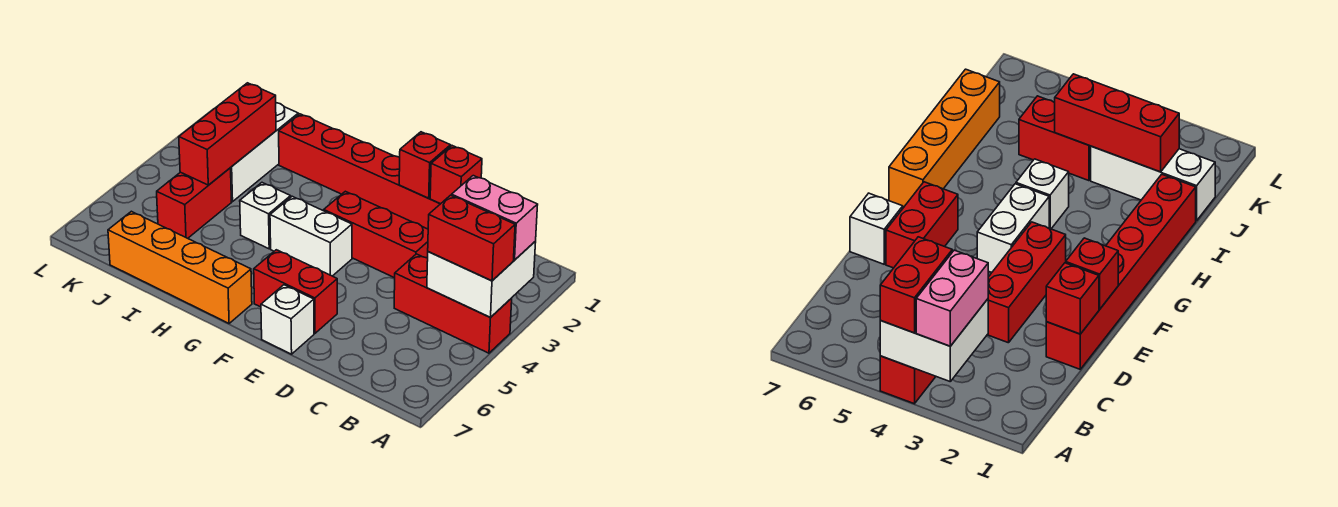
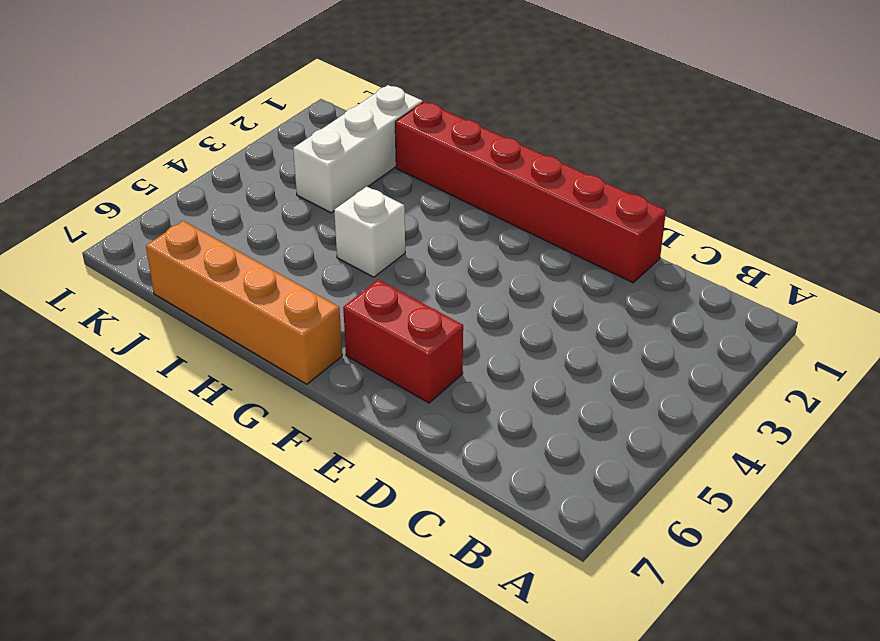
none -> red 1x3 brick [394,254,512,353]
none -> red 1x3 brick [324,191,428,278]
none -> white 1x1 brick [261,285,314,354]

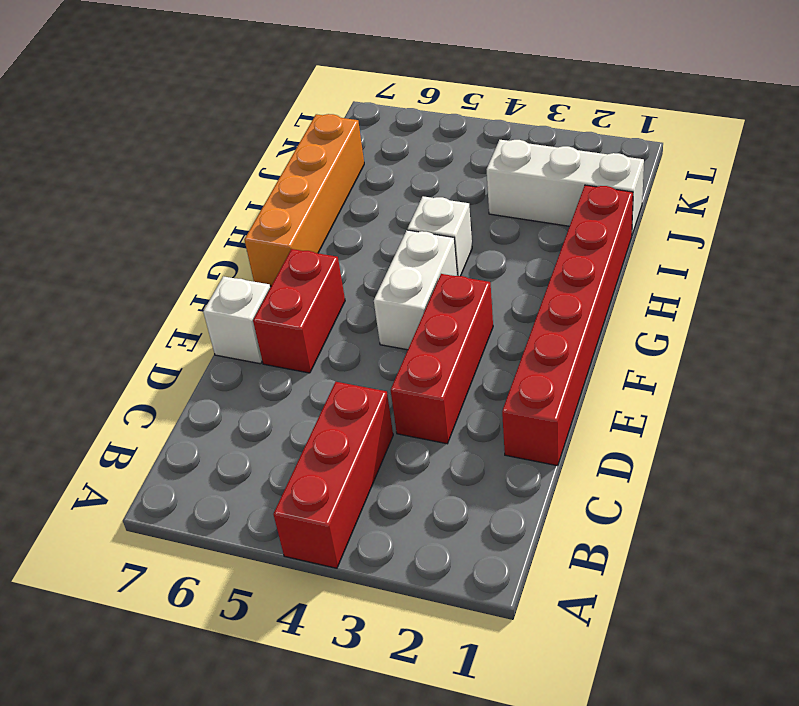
none -> red 1x2 brick [157,168,231,238]
none -> white 2x2 brick [427,241,536,318]
none -> red 1x1 brick [430,146,482,204]

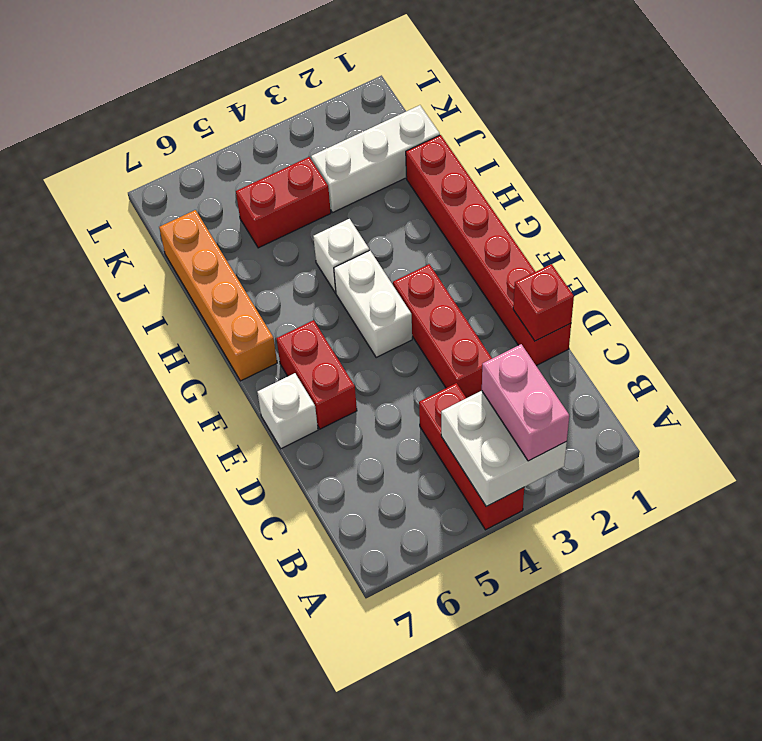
none -> red 1x1 brick [399,132,451,198]
none -> red 1x3 brick [179,83,276,185]
none -> red 1x2 brick [428,195,515,281]

